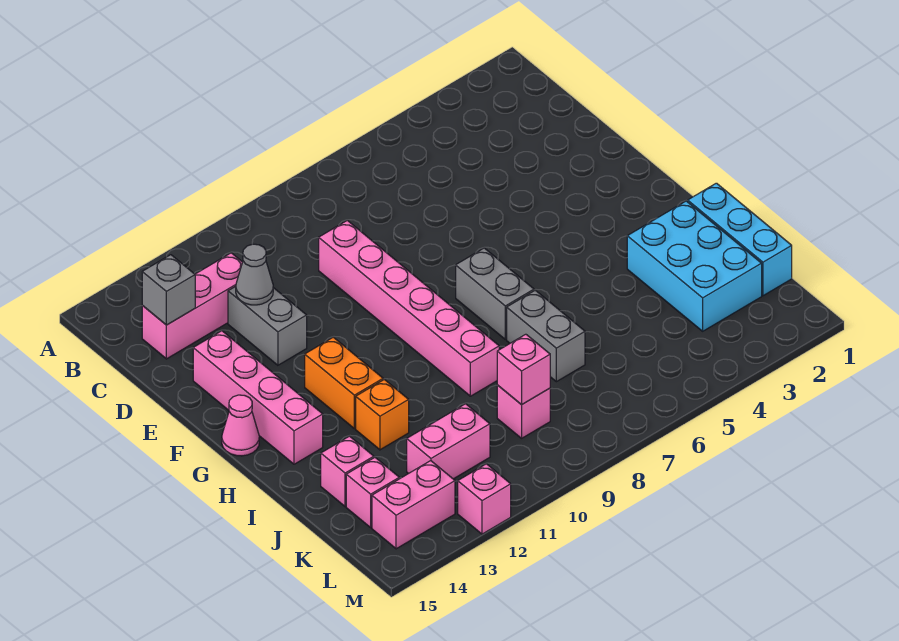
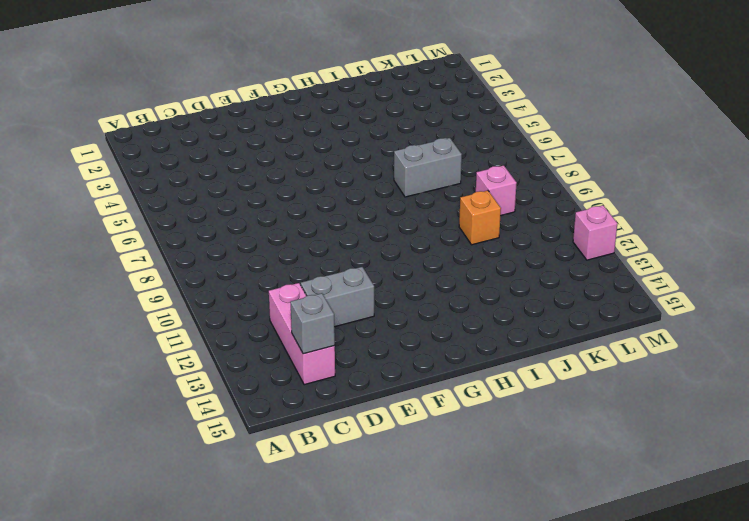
orange 1x1 brick [459,191,501,245] -> orange 1x1 brick moved to [356,379,409,450]
none -> pink 1x6 brick [319,220,499,396]
none -> pink 1x4 brick [193,331,323,464]
none -> grey 1x2 brick [456,248,534,339]

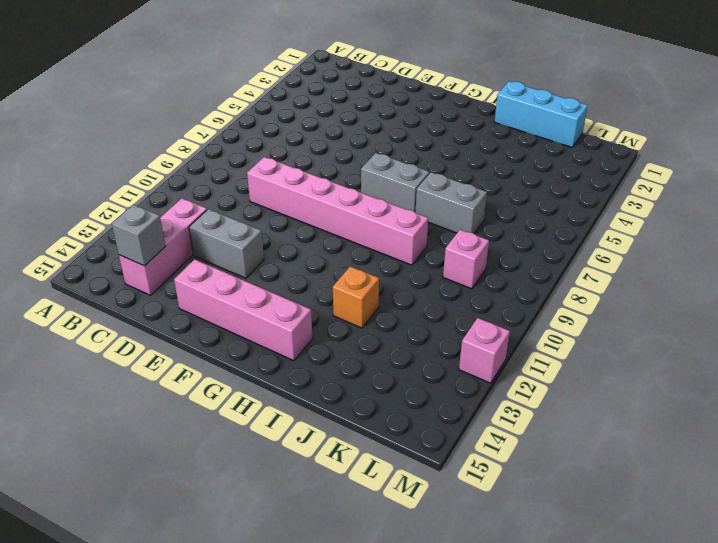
none -> orange 1x2 brick [305,337,383,429]
none -> pink 1x1 cone [222,395,259,456]
none -> cyan 2x3 brick [627,201,762,331]

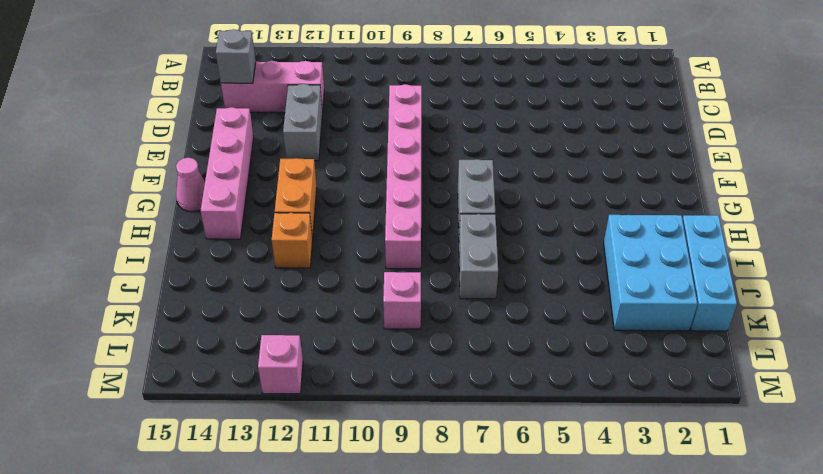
none -> pink 1x1 brick [321,436,374,507]
none -> pink 1x2 brick [407,404,490,479]
none -> pink 1x1 brick [346,458,399,527]

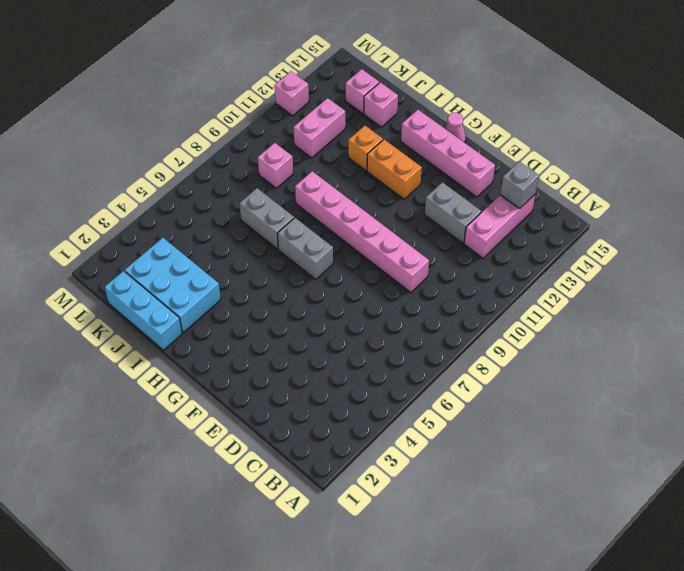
none -> pink 1x2 brick [372,461,455,549]
none -> grey 1x1 cone [236,244,273,305]
none -> pink 1x1 brick [497,334,550,405]

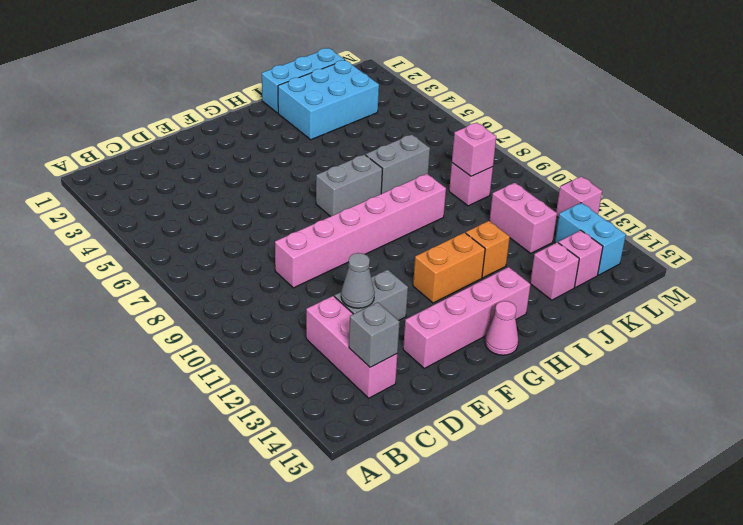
cyan 1x2 brick [555,203,626,275] -> pink 1x2 brick [372,461,455,549]

